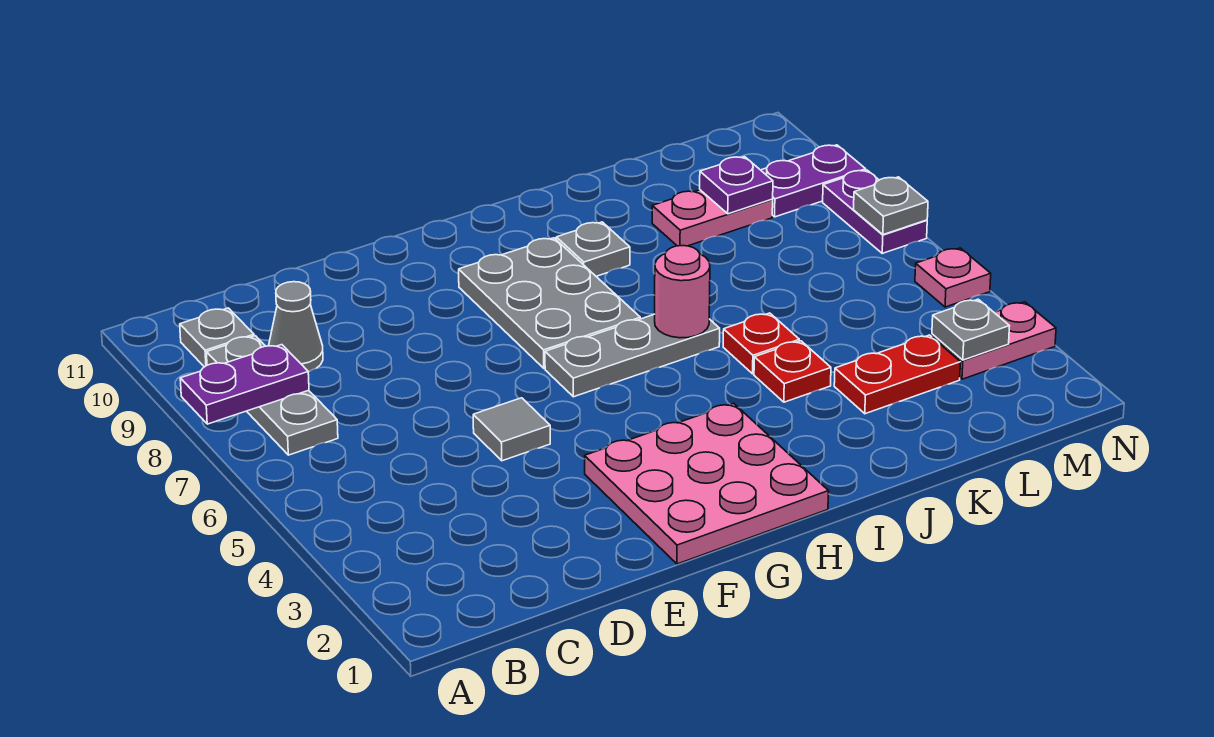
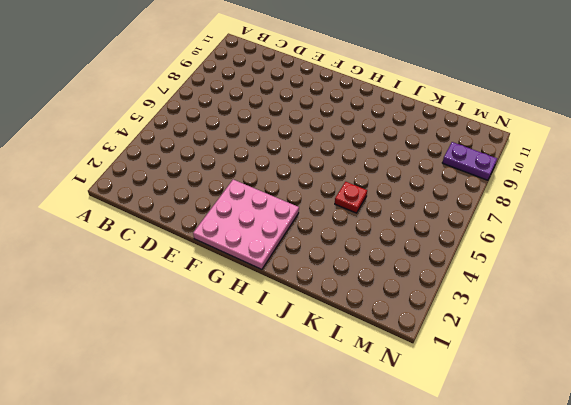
none -> grey 1x3 plate [206,336,338,455]
none -> grey 1x1 plate [180,308,254,367]
none -> grey 1x1 cone [269,282,323,372]

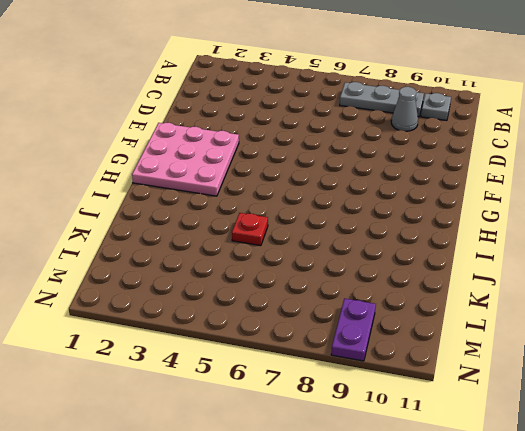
none -> grey 1x1 tile [473,398,550,461]
none -> grey 1x3 plate [545,314,720,397]
none -> grey 2x3 plate [459,238,640,368]

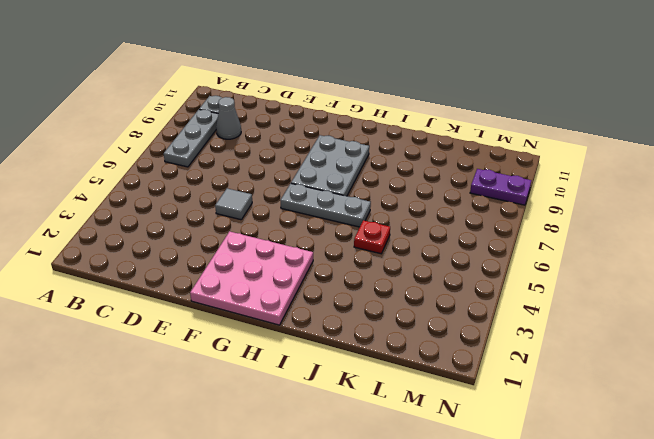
none -> grey 1x1 plate [556,222,630,276]
none -> red 1x1 plate [754,341,831,402]
none -> red 1x2 plate [834,335,960,414]

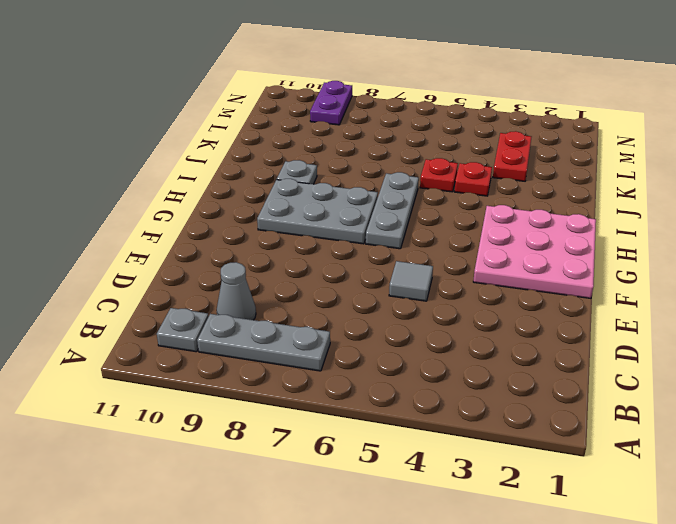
none -> pink 1x2 plate [652,190,773,246]
none -> pink 1x2 plate [932,302,1056,379]
none -> pink 1x1 plate [915,248,991,307]

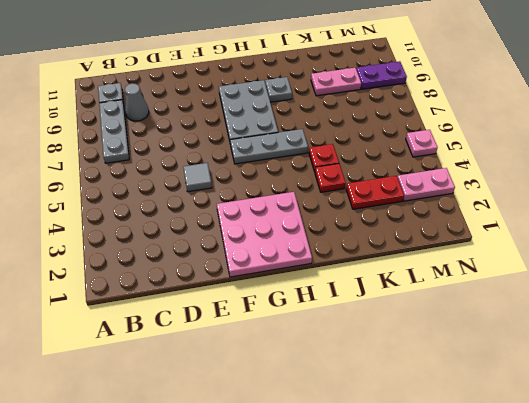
none -> purple 1x2 plate [823,170,927,253]
none -> purple 1x2 plate [180,345,309,424]
none -> pink 1x1 round brick [655,246,710,338]

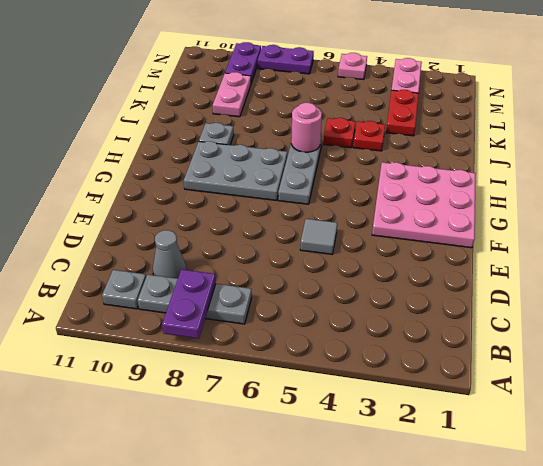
none -> purple 1x1 plate [700,157,773,214]
none -> grey 1x1 plate [932,299,1009,360]
none -> grey 1x1 plate [854,177,928,235]

